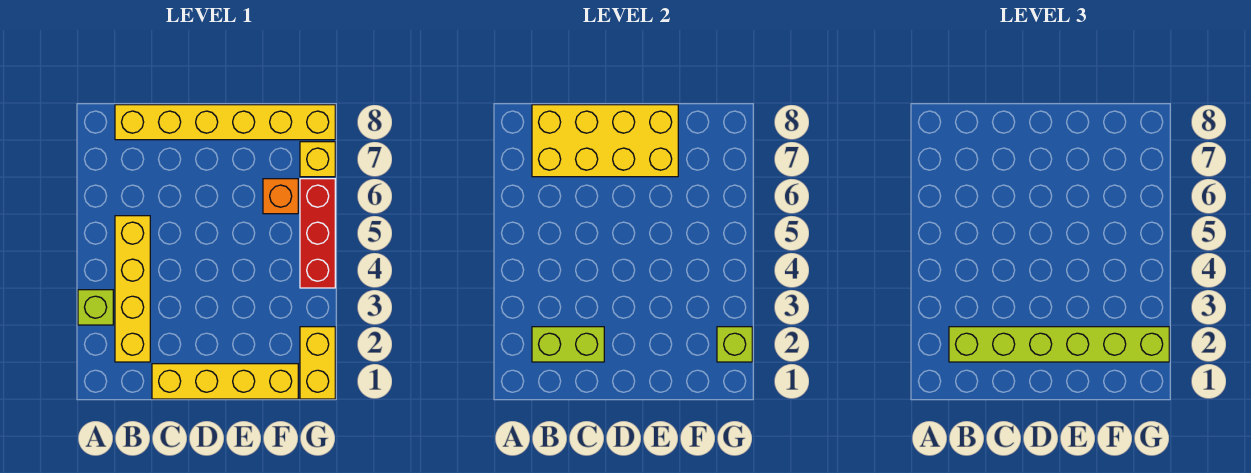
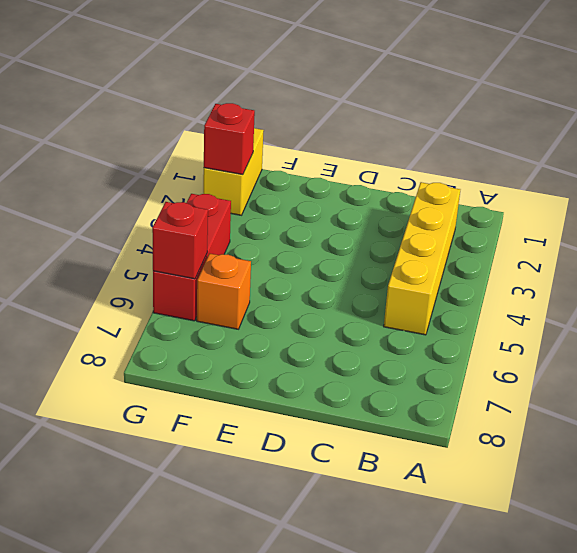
red 1x1 brick [204,103,255,175] -> lime 1x1 brick [717,327,752,362]
red 1x1 brick [152,202,208,279] -> none
none -> lime 1x1 brick [78,290,113,325]
none -> yellow 1x6 brick [115,105,335,140]
none -> yellow 1x4 brick [152,364,298,399]

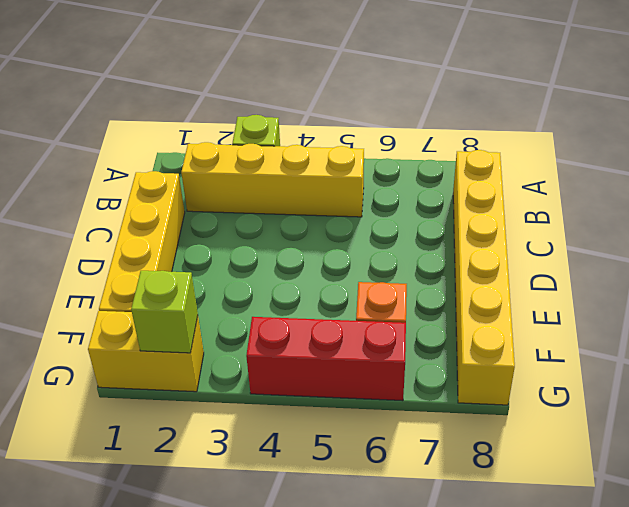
none -> yellow 1x1 brick [300,142,335,177]
none -> lime 1x2 brick [532,327,604,362]
none -> yellow 2x4 brick [532,105,678,177]

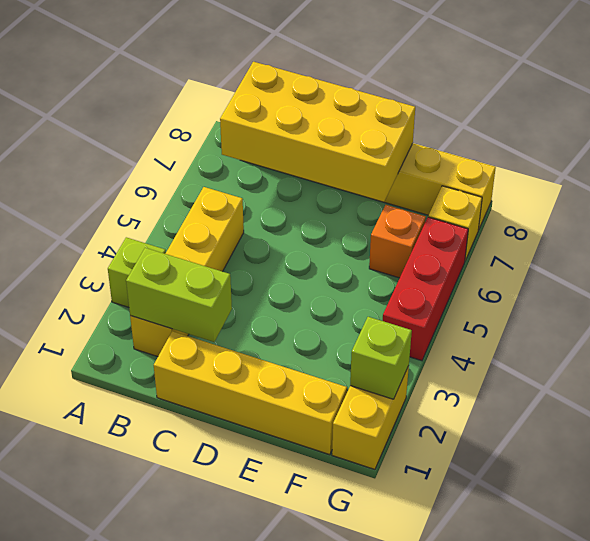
none -> lime 1x6 brick [949,327,1169,362]

